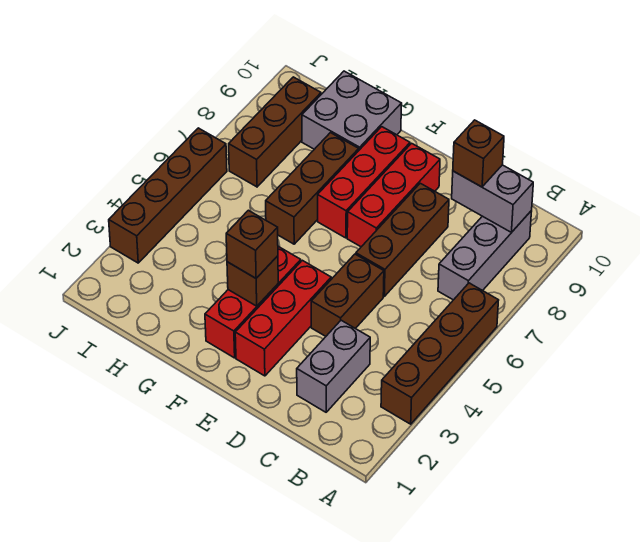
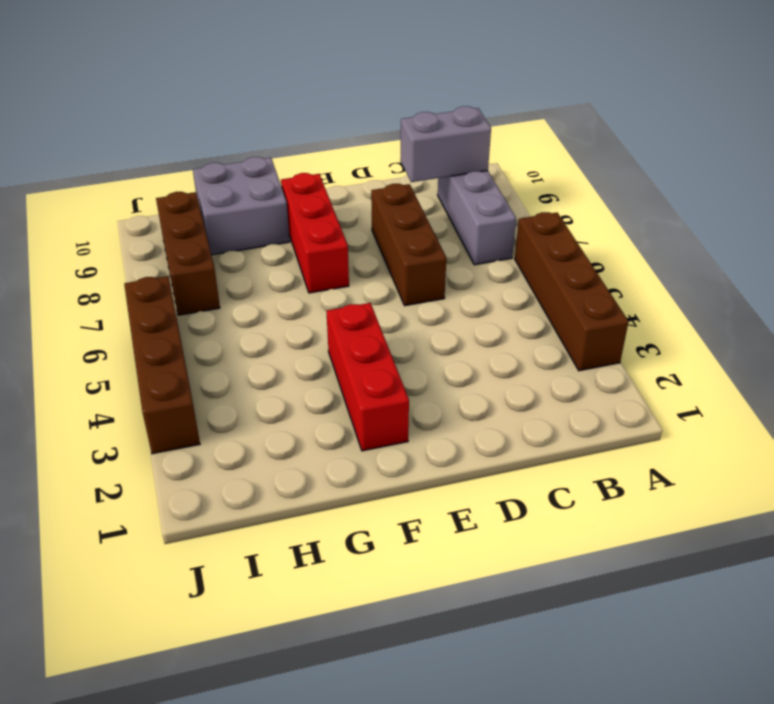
none -> grey 1x2 brick [297,320,370,412]
none -> brown 1x2 brick [311,254,384,336]
none -> red 1x3 brick [235,260,331,376]

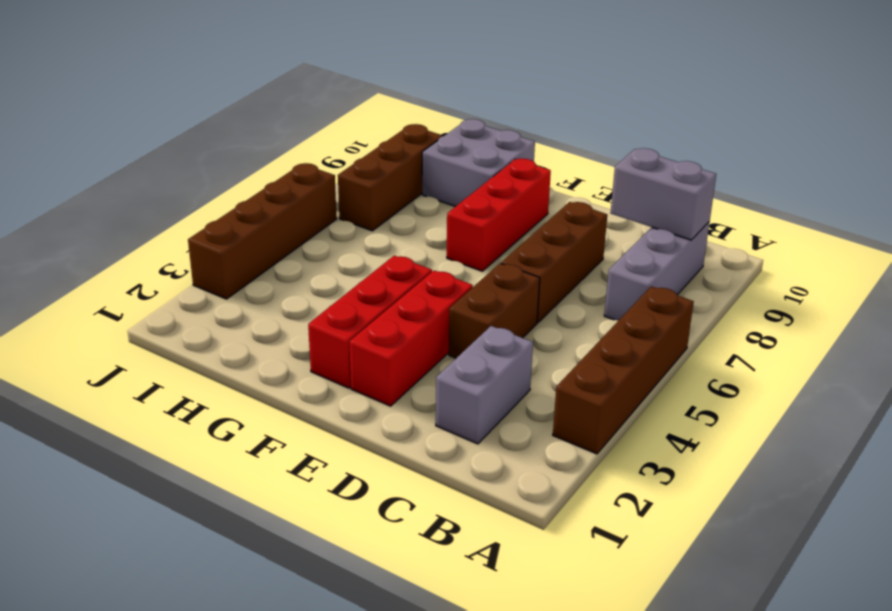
none -> red 1x3 brick [347,143,440,247]
none -> brown 1x3 brick [266,133,359,244]
none -> brown 1x1 brick [227,256,278,306]

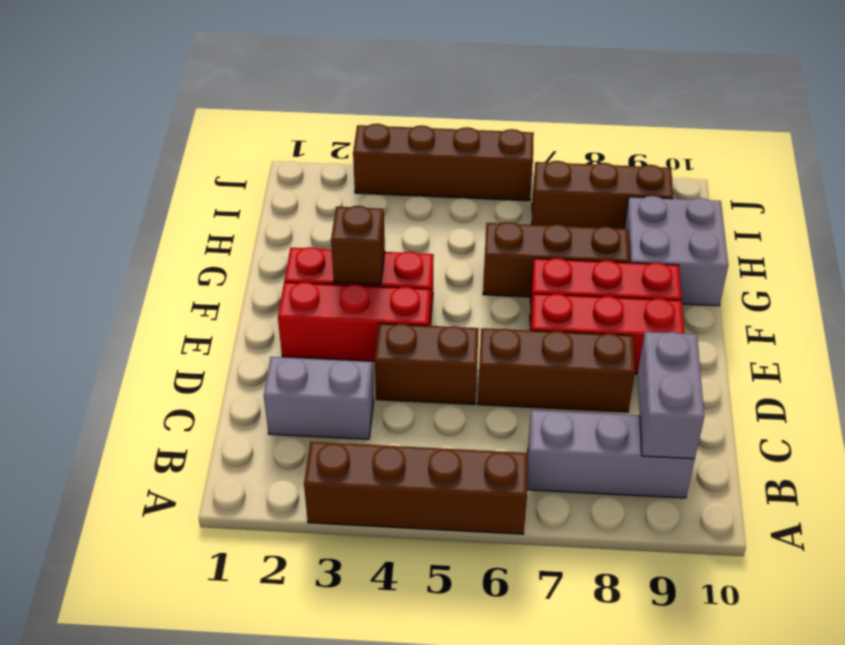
none -> brown 1x1 brick [453,120,504,187]
none -> brown 1x1 brick [226,210,278,278]

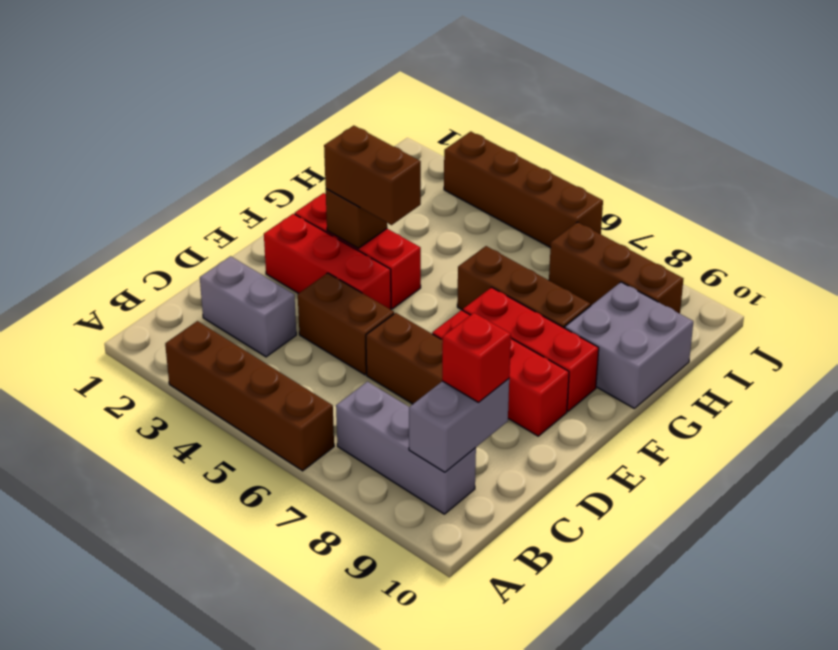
red 1x1 brick [442,313,511,402] -> brown 1x1 brick [453,120,504,187]
brown 1x2 brick [324,126,421,225] -> brown 1x1 brick [226,210,278,278]

